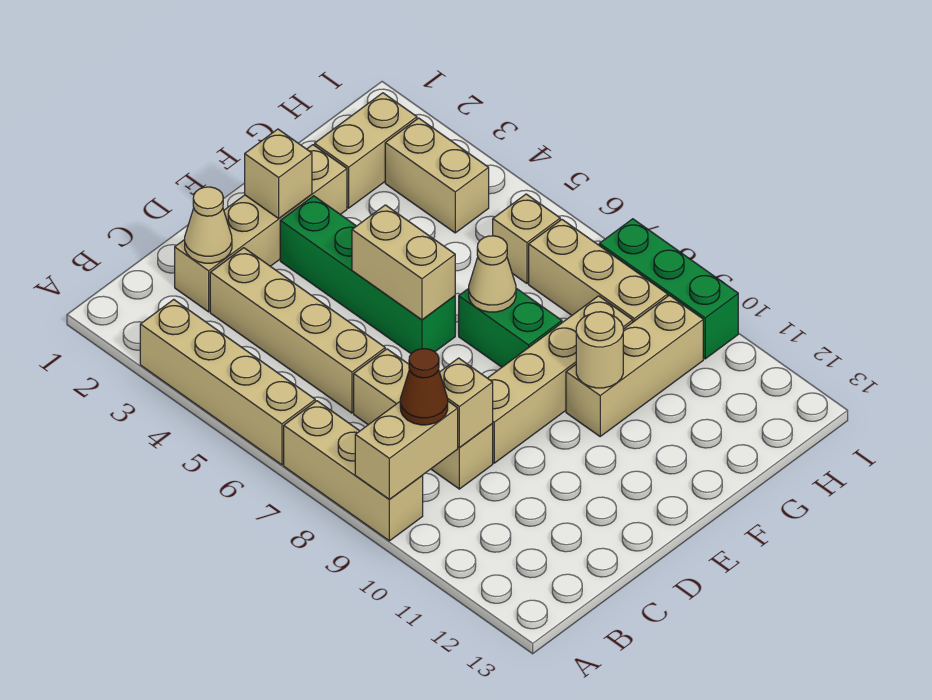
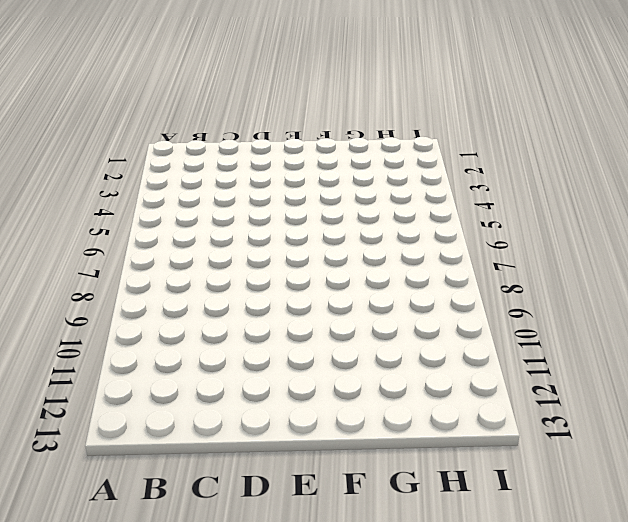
none -> tan 1x4 brick [140,300,315,465]
none -> tan 1x3 brick [284,401,423,541]
none -> tan 1x4 brick [175,145,347,312]

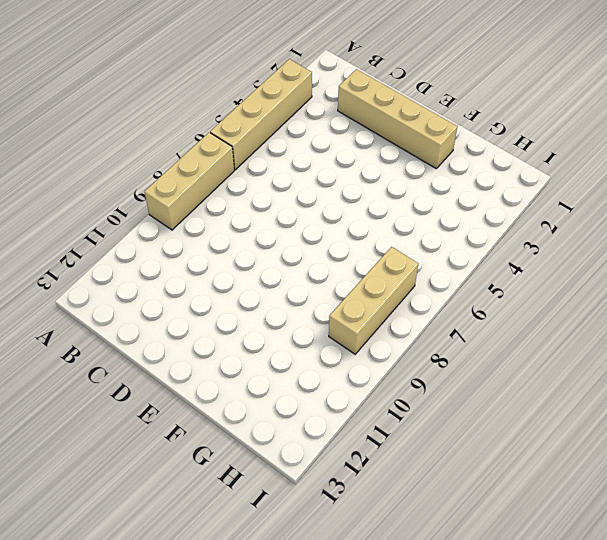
none -> tan 1x4 brick [210,248,385,413]
none -> tan 1x3 brick [354,349,493,489]
none -> tan 1x4 brick [488,296,633,463]

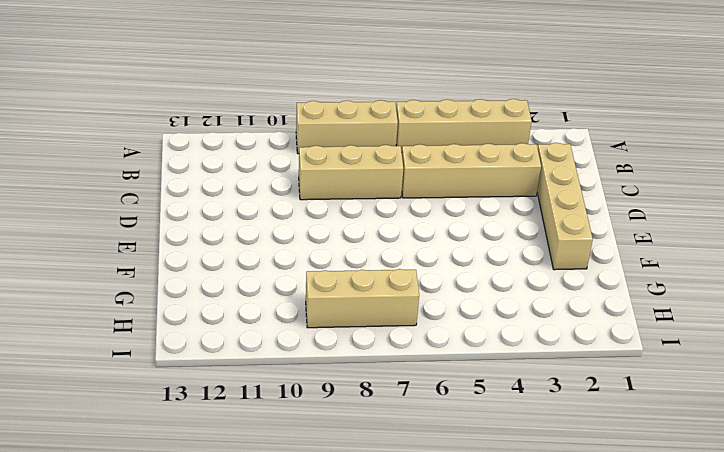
none -> tan 1x4 brick [488,296,633,463]
none -> green 1x4 brick [280,196,455,353]
none -> green 1x2 brick [459,288,562,367]

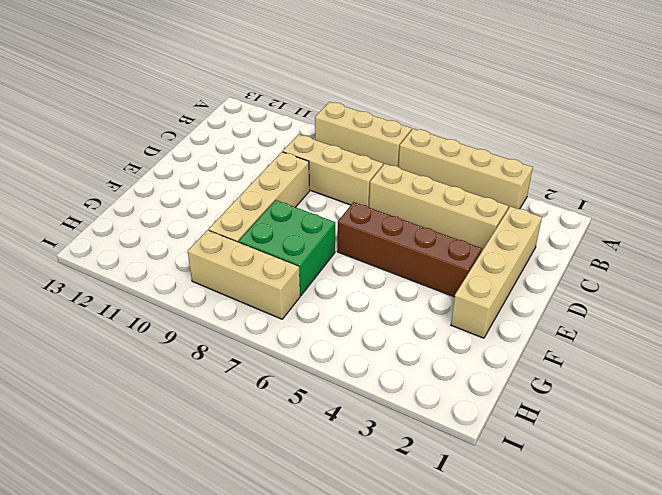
brown 1x4 brick [337,202,482,297] -> green 1x4 brick [280,196,455,353]
green 2x2 brick [239,200,335,295] -> green 1x2 brick [459,288,562,367]
none -> tan 1x3 brick [566,295,703,436]
none -> tan 1x2 brick [315,93,417,208]
none -> tan 1x2 brick [385,118,489,233]

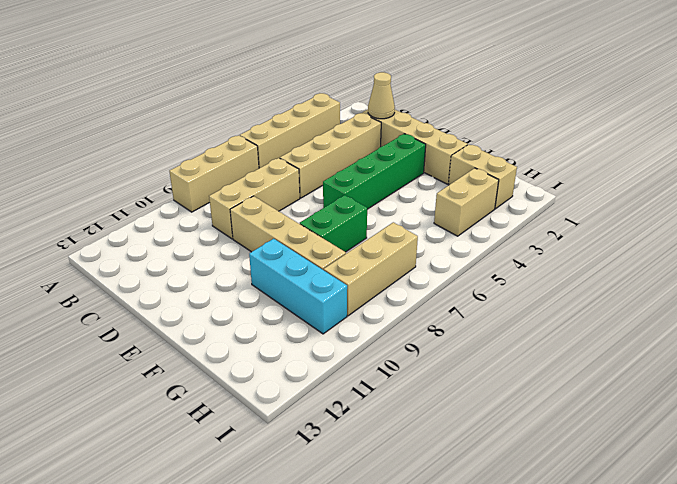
cyan 1x3 brick [249,239,347,334] -> tan 1x3 brick [566,295,703,436]
none -> tan 1x1 brick [493,194,560,283]
none -> green 1x3 brick [599,219,738,359]
none -> tan 1x2 brick [355,401,458,500]

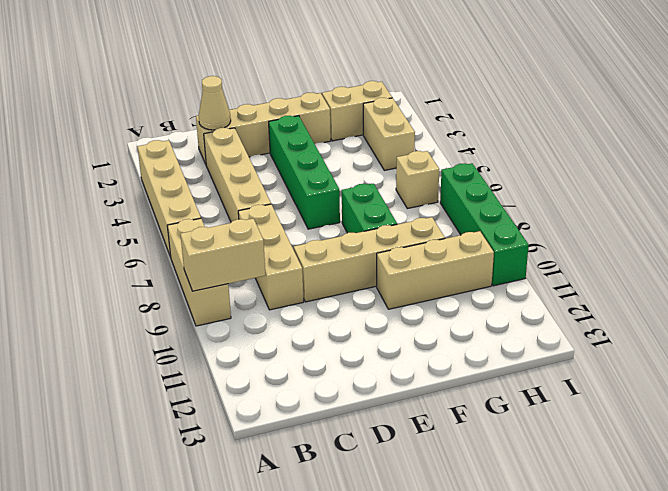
green 1x4 brick [440,163,529,286] -> green 1x3 brick [599,219,738,359]
none -> tan 1x3 brick [529,220,668,322]
none -> tan 1x1 brick [440,358,493,447]
none -> tan 1x1 brick [245,129,312,218]

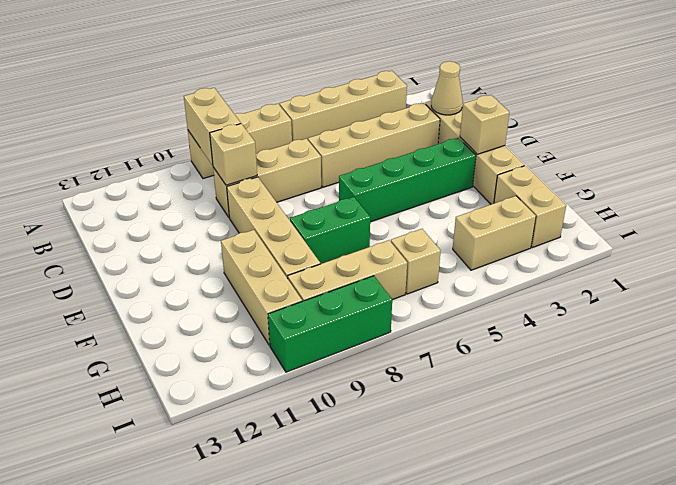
none -> tan 1x2 brick [352,205,455,320]
none -> tan 1x1 cone [469,236,516,312]
none -> tan 1x1 round brick [576,312,623,388]

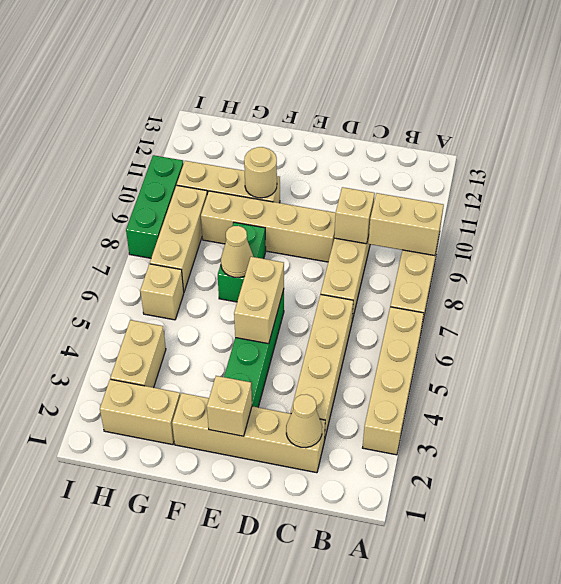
none -> brown 1x1 cone [400,349,448,425]

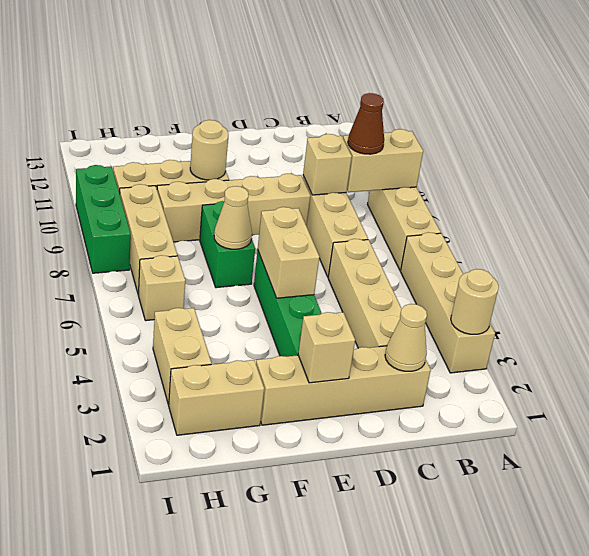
tan 1x1 round brick [451,269,499,334] -> none

